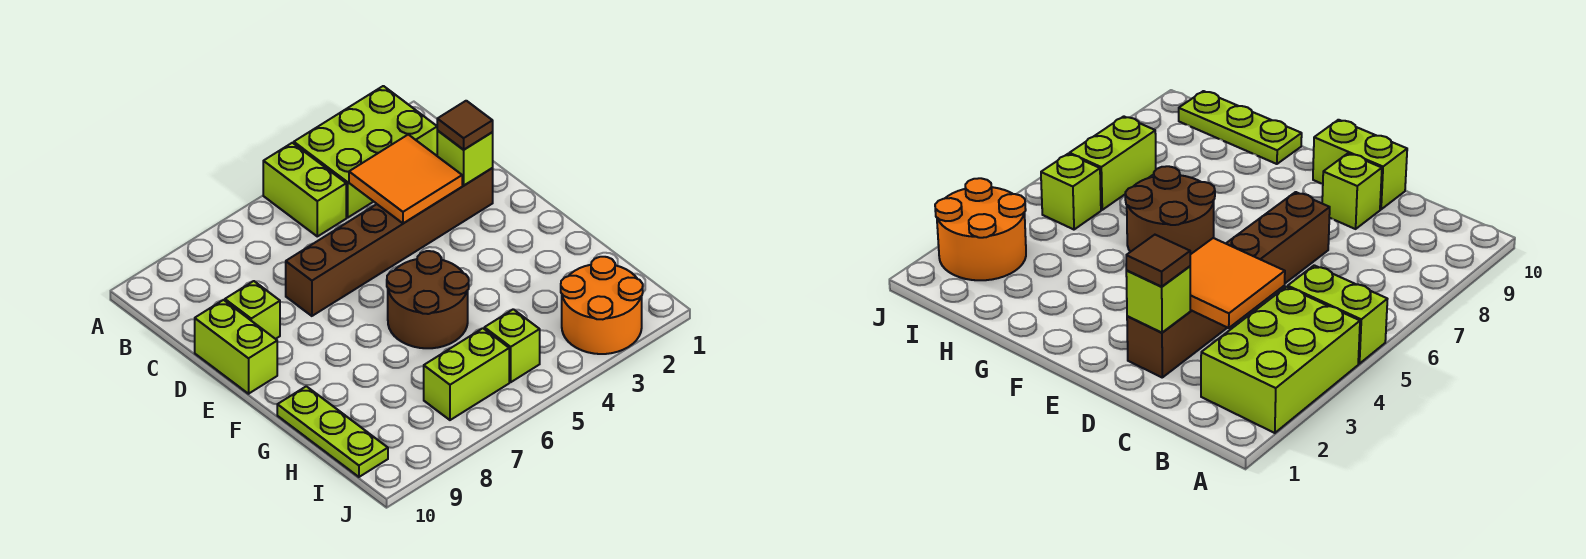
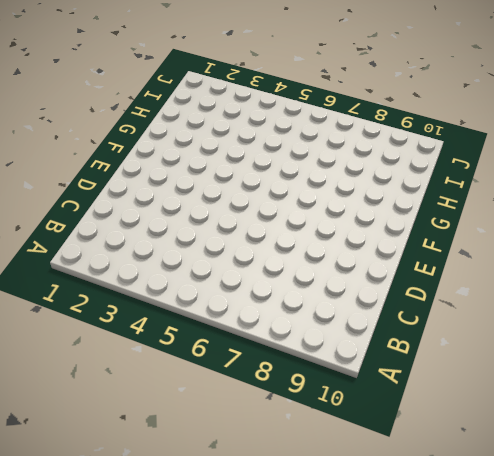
none -> lime 2x3 brick [294,86,438,217]
none -> lime 1x2 brick [263,143,346,236]
none -> brown 1x6 brick [286,168,493,316]

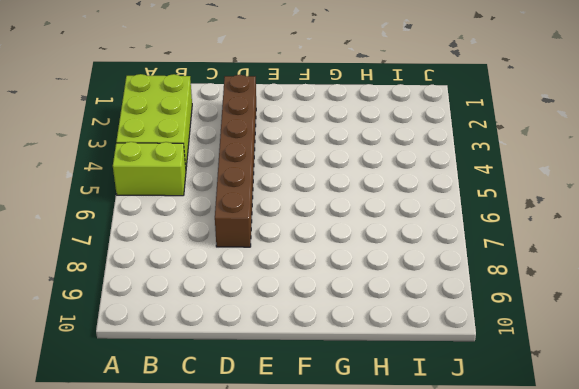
none -> lime 1x1 brick [225,281,280,339]
none -> lime 1x2 brick [195,300,277,394]
none -> brown 2x2 round brick [387,251,469,348]

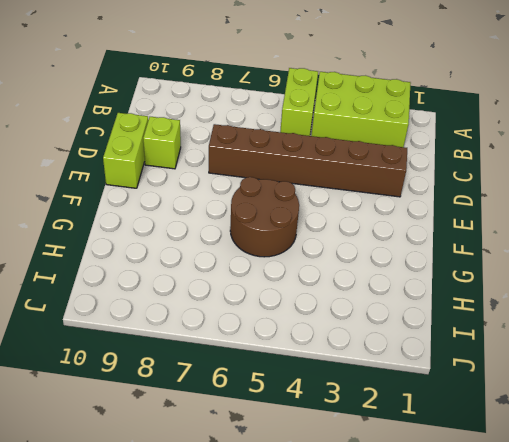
none -> lime 1x3 plate [277,386,388,477]
none -> orange 2x2 round brick [561,257,643,354]
none -> lime 1x1 brick [484,309,540,382]

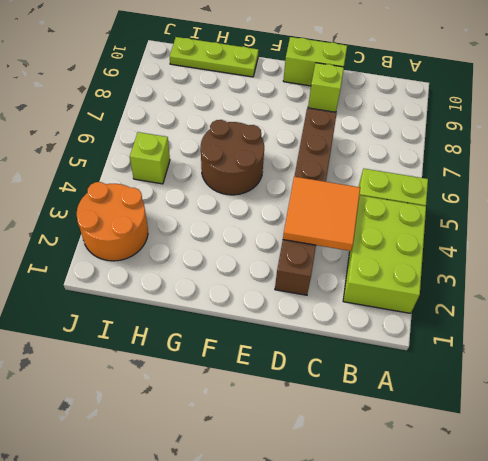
none -> lime 1x2 brick [424,328,509,420]
none -> lime 1x1 brick [437,131,493,185]
none -> brown 1x1 tile [437,101,493,150]

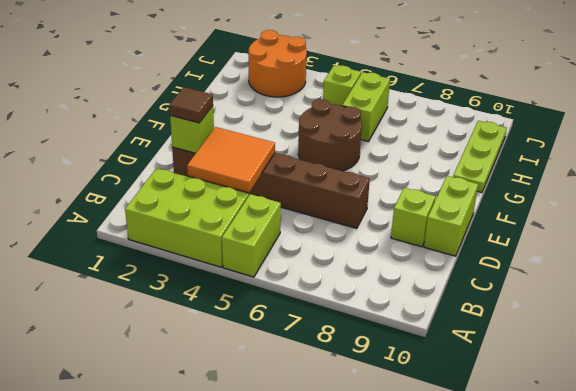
lime 1x2 brick [342,72,390,142] -> lime 1x2 brick turned to [424,328,509,420]

